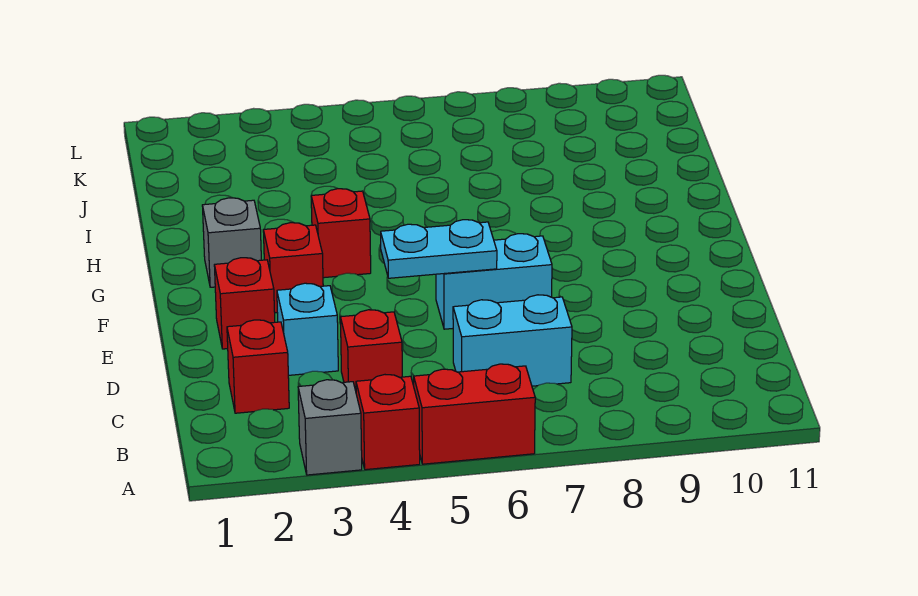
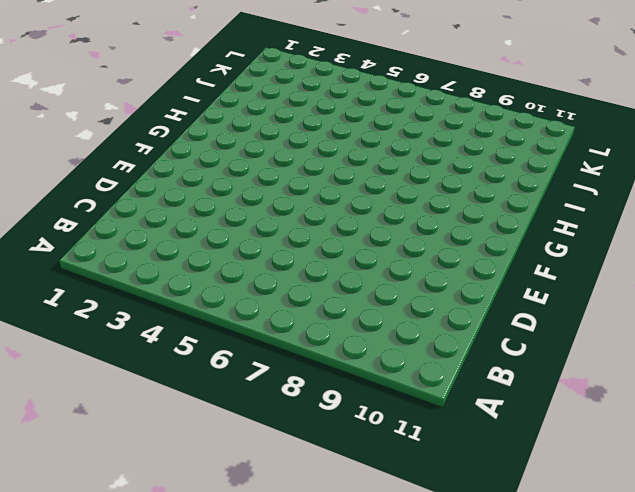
none -> grey 1x1 brick [298,380,362,475]
none -> red 1x1 brick [356,375,420,470]
none -> red 1x2 brick [414,364,535,464]

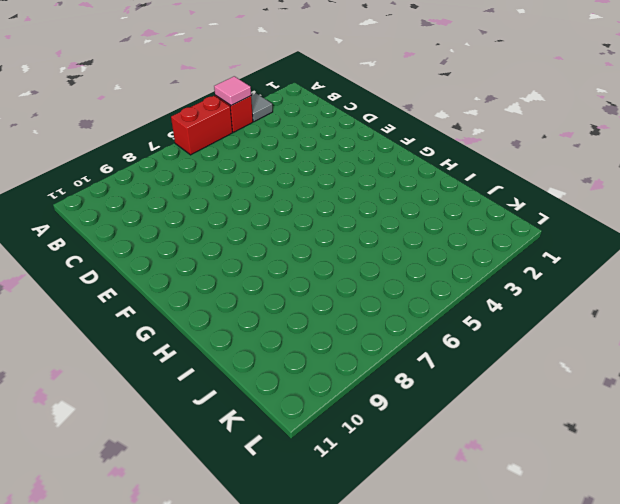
grey 1x1 tile [251,94,273,122] -> grey 1x1 brick [298,380,362,475]
pink 1x1 tile [214,76,251,105] -> none
none -> red 1x1 brick [227,320,289,413]
none -> red 1x1 brick [340,310,402,391]
none -> cyan 1x2 brick [453,295,572,386]

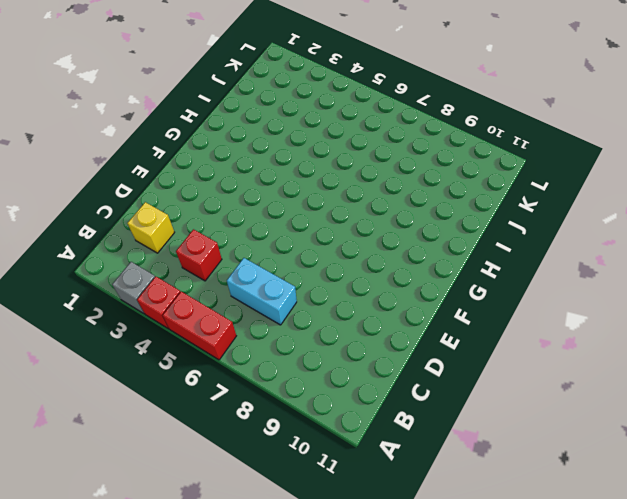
yellow 1x1 brick [128,202,175,253] -> red 1x1 brick [227,320,289,413]
none -> cyan 1x1 brick [277,283,338,375]
none -> red 1x1 brick [214,258,275,349]
none -> cyan 1x2 brick [436,234,552,329]

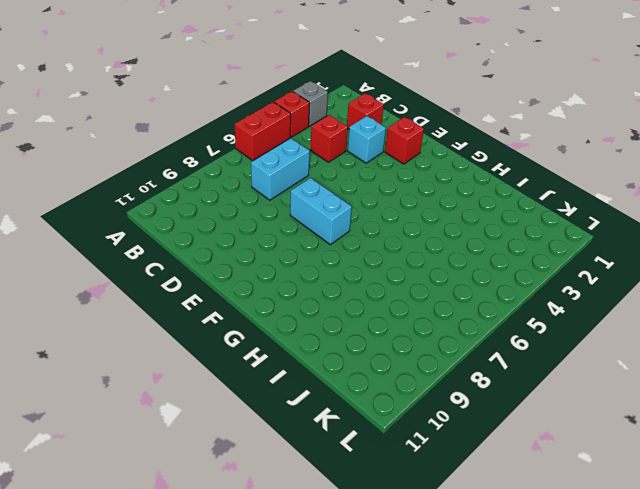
cyan 1x2 brick [290,178,352,245] -> cyan 1x2 brick turned to [436,234,552,329]
none -> red 1x1 brick [263,223,323,313]
none -> grey 1x1 brick [202,198,261,287]
none -> red 1x1 brick [311,189,371,278]

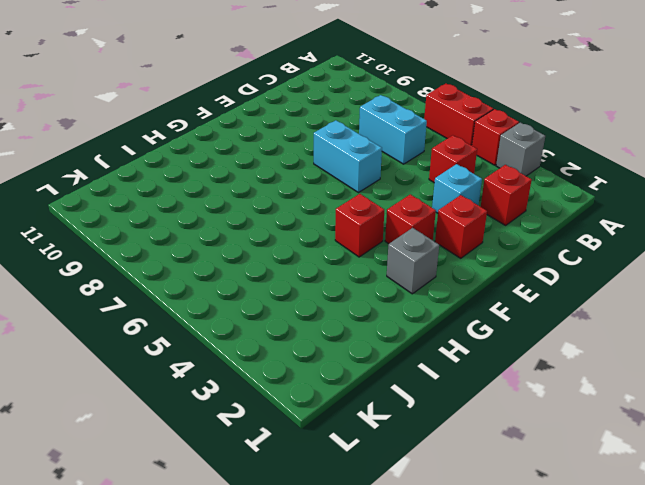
none -> cyan 1x2 plate [381,220,497,278]

